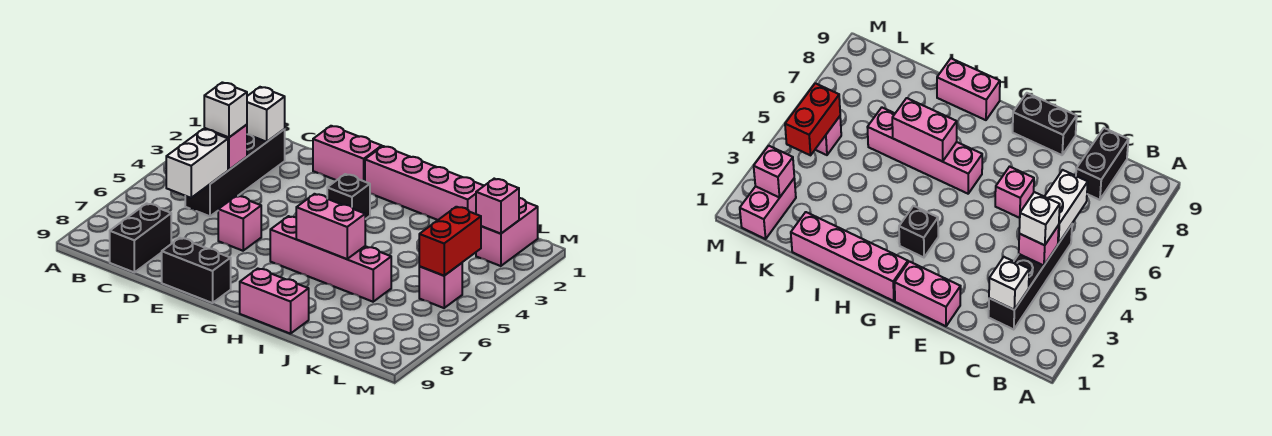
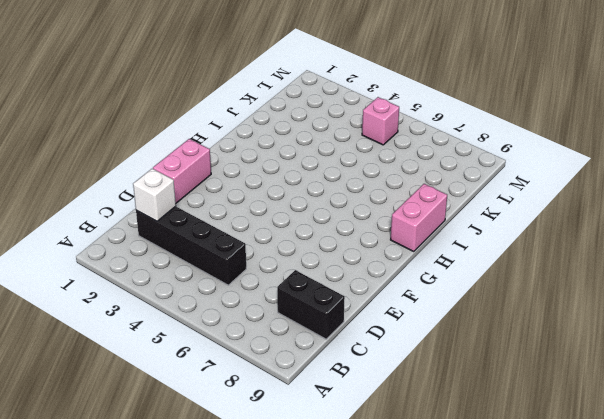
none -> pink 1x1 brick [218,196,261,251]
none -> black 1x2 brick [162,238,231,303]
none -> pink 1x4 brick [365,146,484,220]

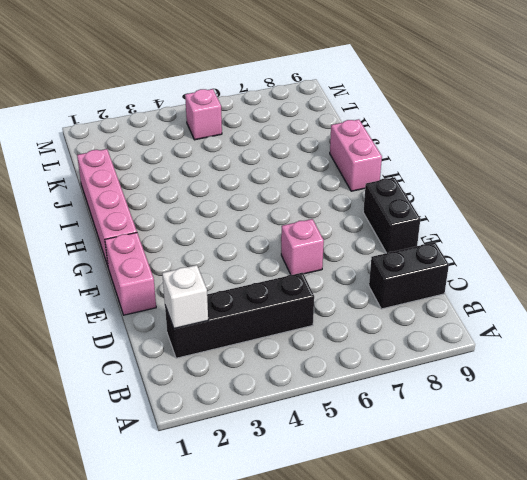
none -> black 1x1 brick [327,174,370,219]
none -> pink 1x4 brick [270,216,391,302]
none -> pink 1x2 brick [476,198,538,266]

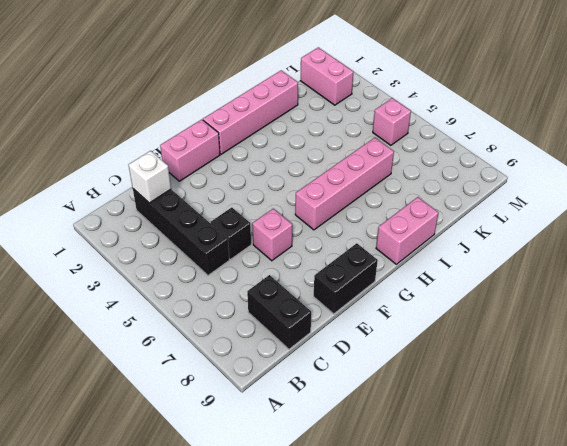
black 1x1 brick [211,207,251,259] -> black 1x1 brick moved to [327,174,370,219]
none -> pink 1x1 brick [204,125,247,170]
none -> white 1x2 brick [166,129,228,198]
none -> pink 1x2 brick [296,194,365,259]

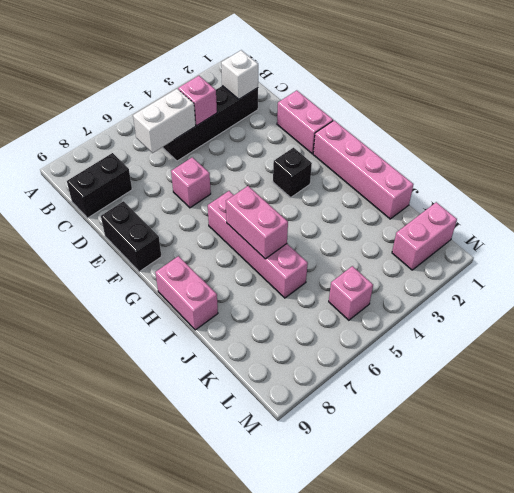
none -> pink 1x1 brick [476,179,519,234]
none -> red 1x2 brick [419,207,481,276]
none -> white 1x1 brick [204,82,247,137]

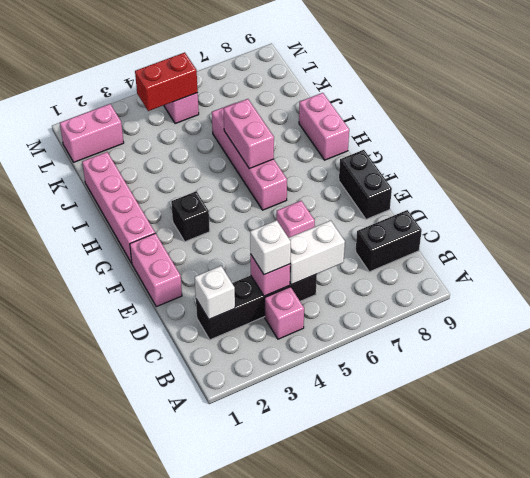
pink 1x1 brick [265,287,304,339] -> pink 1x1 brick moved to [476,179,519,234]

